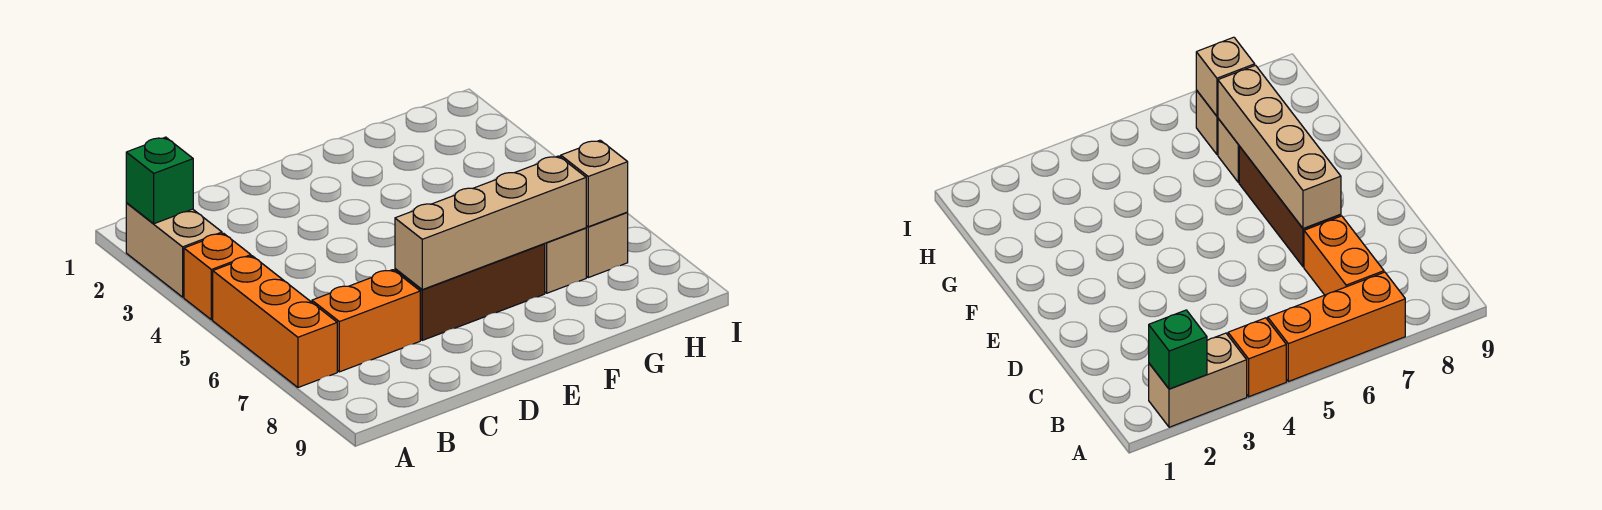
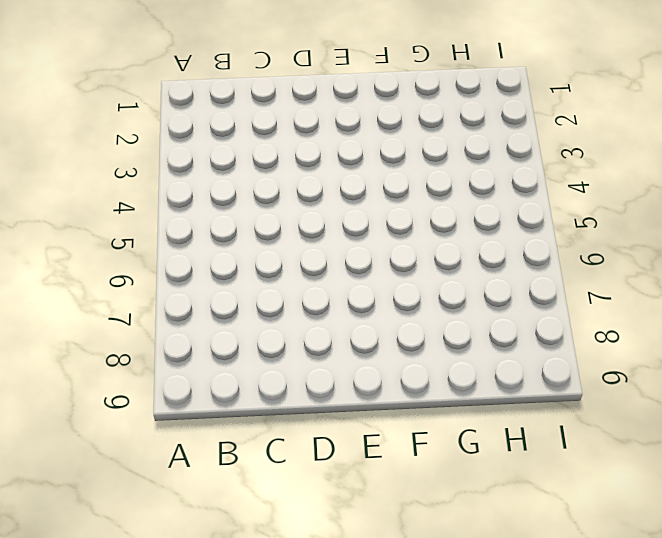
none -> tan 1x2 brick [126,203,222,297]
none -> orange 1x1 brick [184,233,251,320]

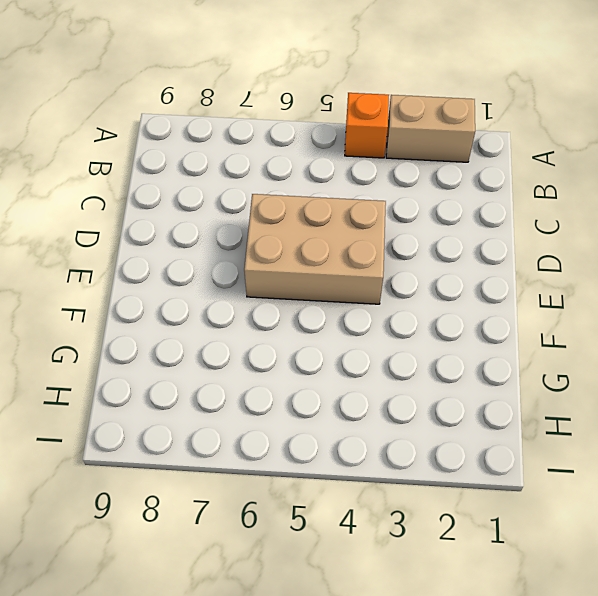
tan 2x3 brick [244,194,386,304] -> none
none -> orange 1x3 brick [213,256,337,387]
none -> orange 1x2 brick [312,270,420,372]

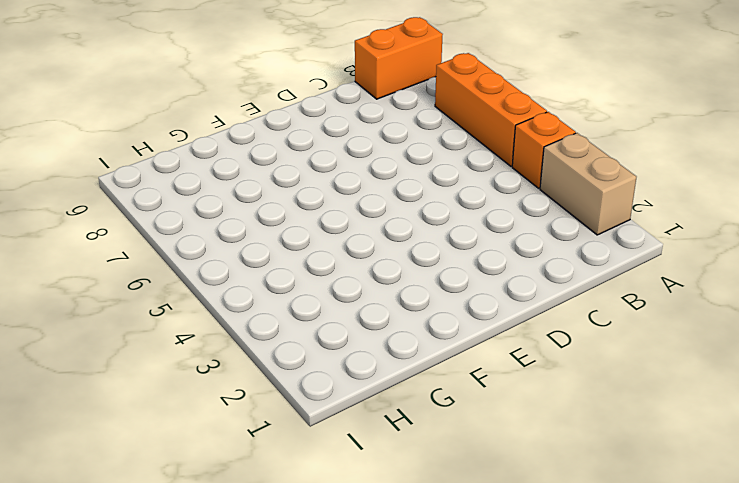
orange 1x2 brick [355,17,443,99] -> orange 1x2 brick moved to [312,270,420,372]
none -> brown 1x3 brick [395,244,545,340]
none -> tan 1x1 brick [545,228,586,293]

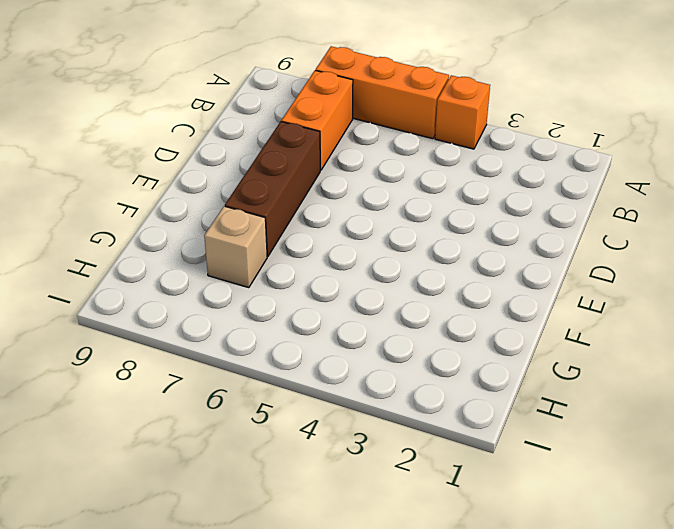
none -> tan 1x2 brick [126,203,222,297]
none -> tan 1x1 brick [586,212,628,278]

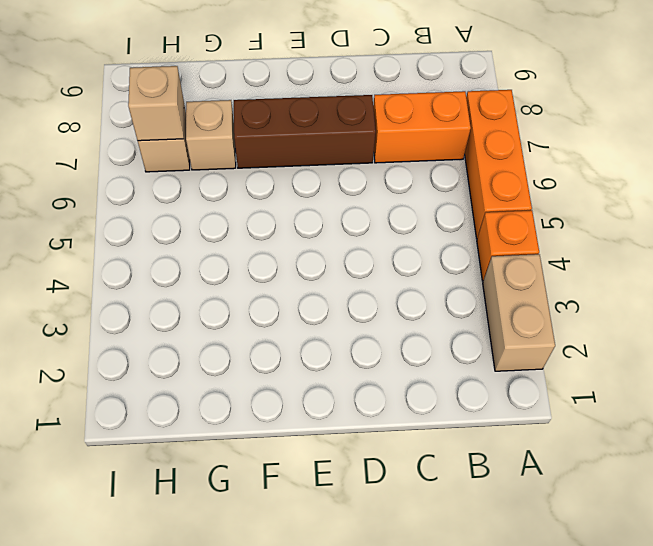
none -> green 1x1 brick [126,137,193,224]
none -> tan 1x4 brick [395,156,586,290]

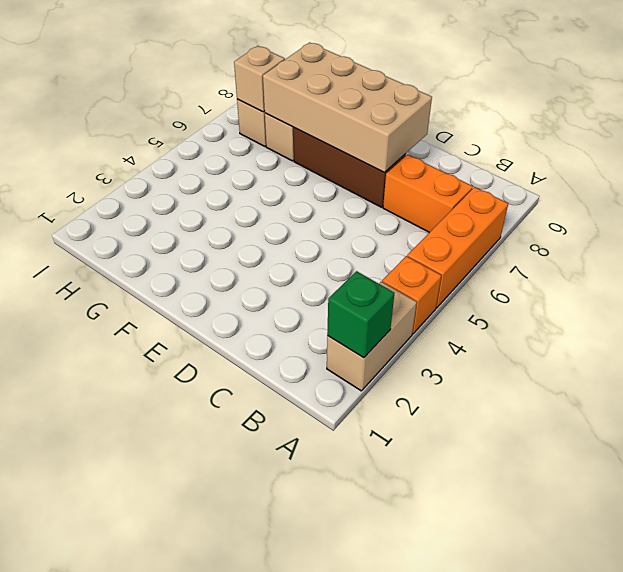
tan 2x4 brick [263,43,432,173] -> tan 1x4 brick [395,156,586,290]

